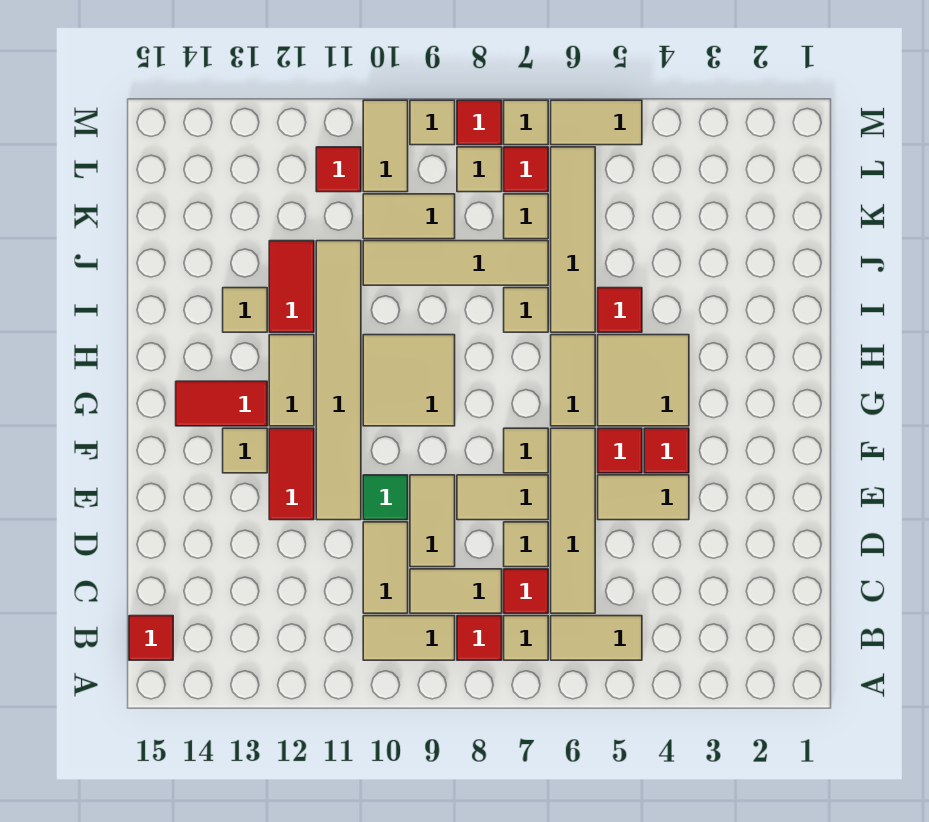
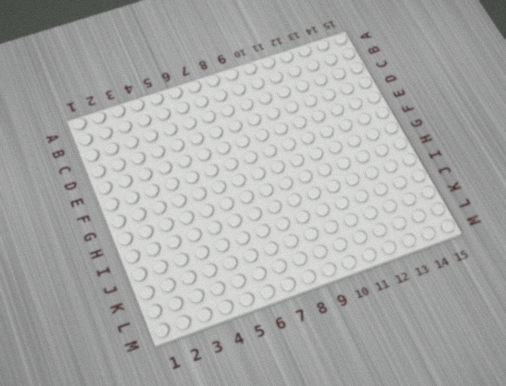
none -> tan 1x2 tile [551,616,642,660]
none -> tan 1x1 tile [504,616,548,660]
none -> red 1x1 tile [457,616,502,660]
none -> tan 1x2 tile [363,616,455,660]

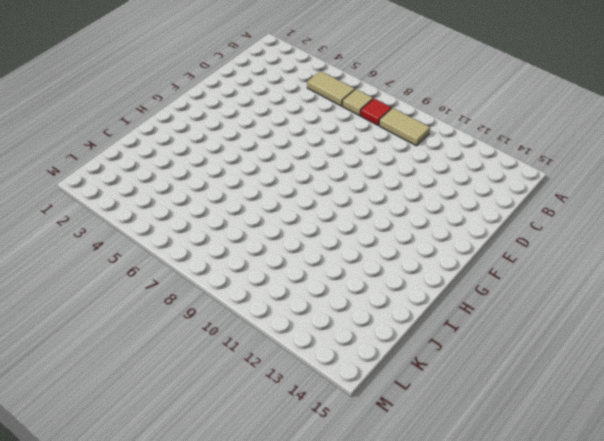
none -> red 1x1 tile [129,616,173,660]
none -> tan 1x4 tile [551,428,595,613]
none -> red 1x1 tile [504,569,548,613]
none -> tan 1x2 tile [410,569,502,613]

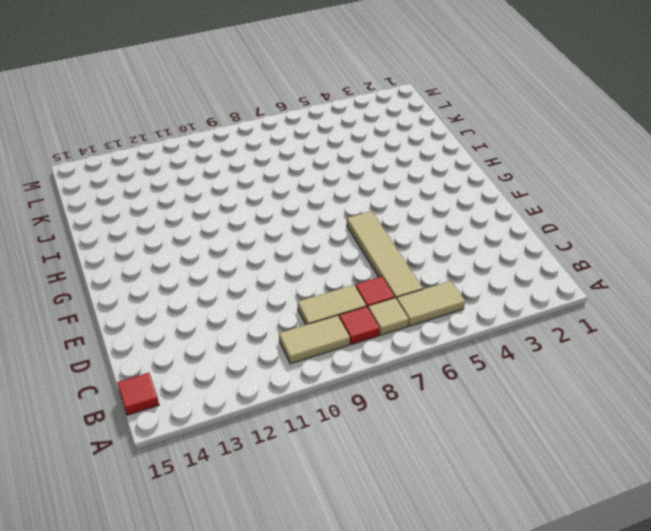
none -> tan 1x2 tile [363,522,408,613]
none -> tan 1x1 tile [504,522,548,567]
none -> tan 1x2 tile [410,475,455,567]
none -> tan 1x2 tile [598,475,689,520]

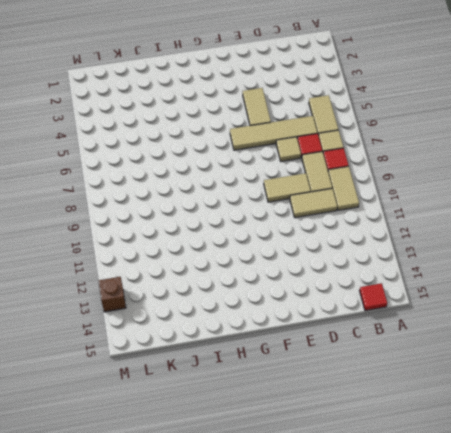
brown 1x1 brick [98,277,126,312] -> none
none -> tan 1x2 tile [457,475,548,520]
none -> green 1x1 tile [363,475,408,520]
none -> tan 1x6 tile [316,241,361,520]
none -> red 1x2 tile [269,428,314,520]

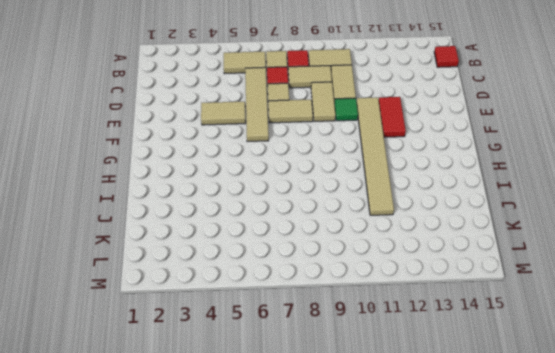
none -> red 1x1 tile [644,428,689,473]
none -> red 1x1 tile [598,428,642,473]
none -> tan 1x1 tile [504,428,548,473]
none -> tan 1x1 tile [223,428,267,473]

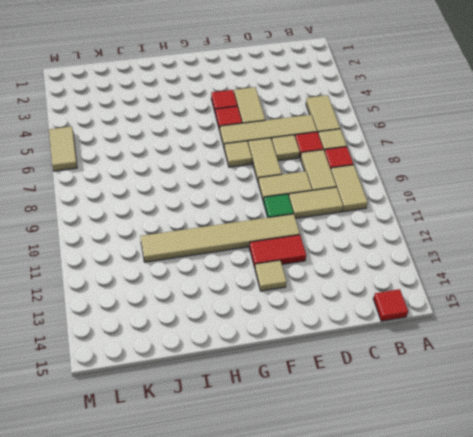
none -> tan 2x2 tile [598,335,689,426]
none -> tan 1x2 tile [551,335,595,426]
none -> tan 2x2 tile [363,335,455,426]
none -> tan 1x2 tile [269,335,314,426]

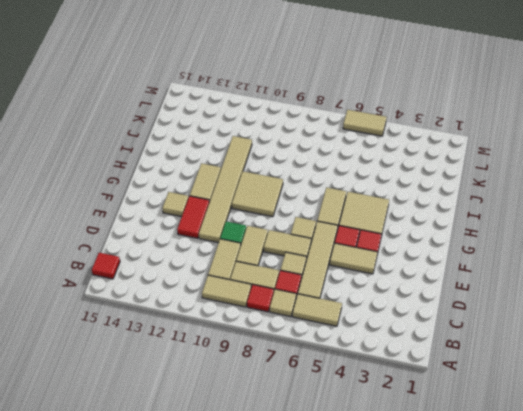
none -> red 1x2 tile [176,381,267,426]
none -> red 1x1 tile [598,288,642,332]
none -> tan 1x4 tile [551,147,595,332]
none -> tan 1x1 tile [504,288,548,332]

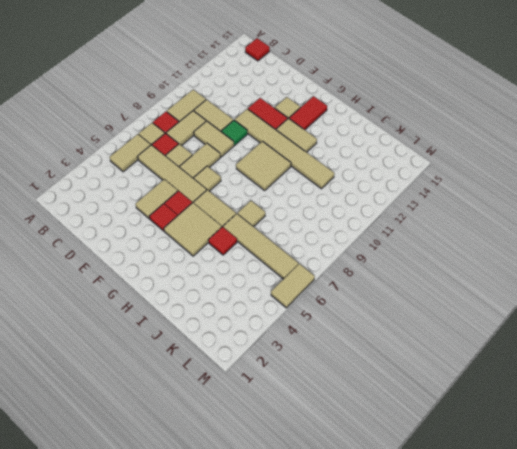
none -> red 1x2 tile [269,241,314,332]
none -> tan 1x1 tile [223,288,267,332]
none -> tan 1x4 tile [363,241,548,285]
none -> tan 1x1 tile [504,194,548,239]

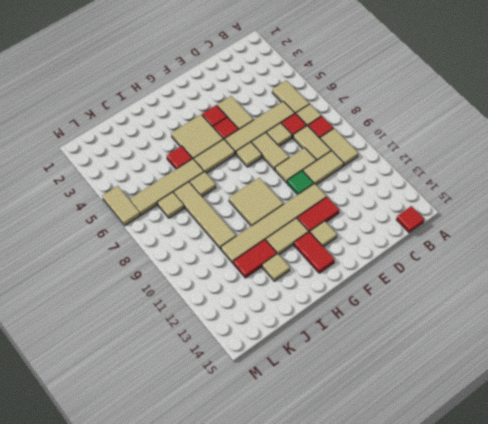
none -> tan 1x2 tile [363,194,455,239]
none -> red 1x1 tile [504,147,548,192]
none -> tan 1x1 tile [457,147,502,192]
none -> tan 1x2 tile [363,100,408,192]

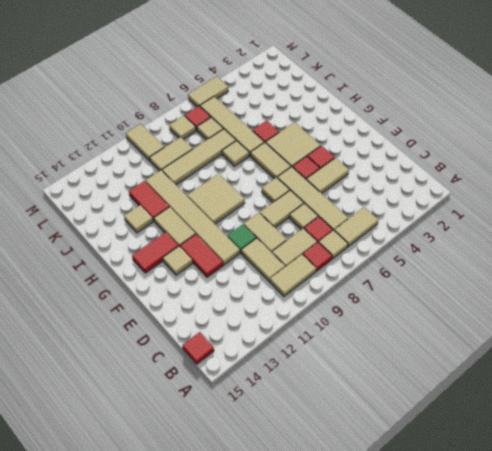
none -> red 1x1 tile [316,147,361,192]
none -> tan 1x1 tile [504,100,548,145]
none -> red 1x1 tile [457,100,502,145]
none -> tan 1x1 tile [410,100,455,145]

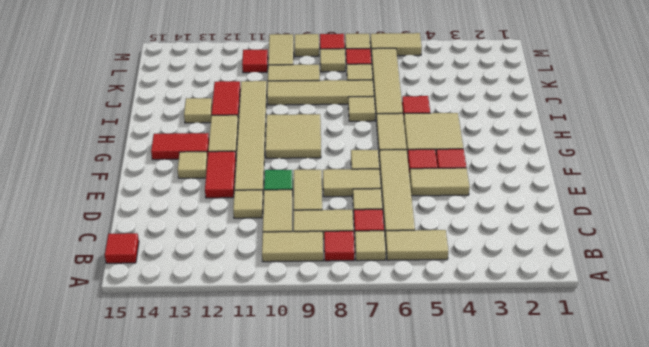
tan 1x1 tile [233,190,263,218] -> none

